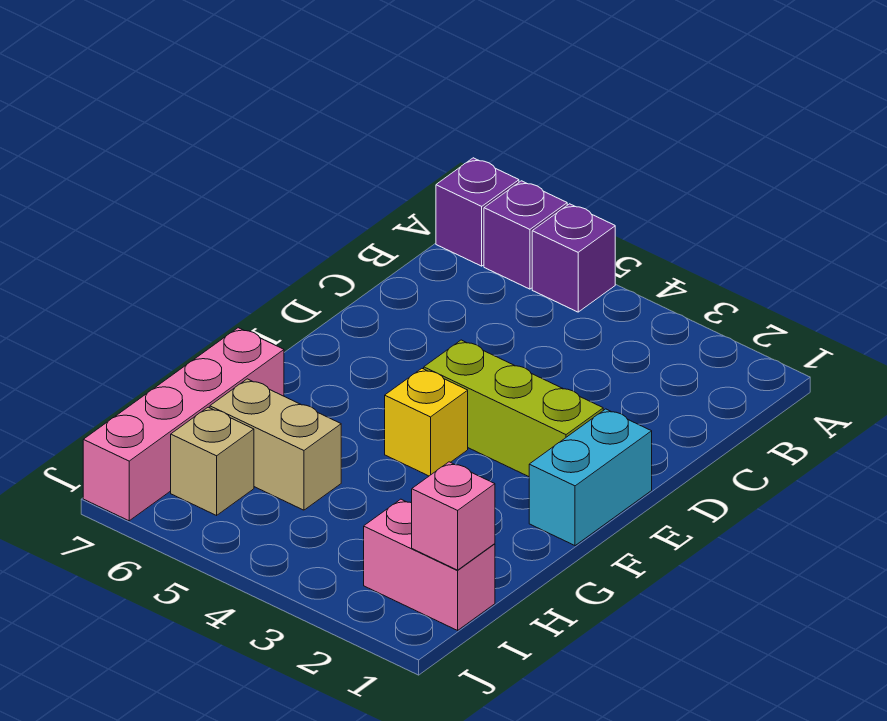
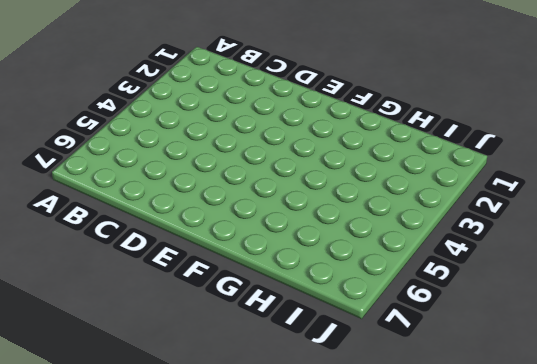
none -> purple 1x1 brick [532,204,615,312]
none -> purple 1x1 brick [484,181,567,289]

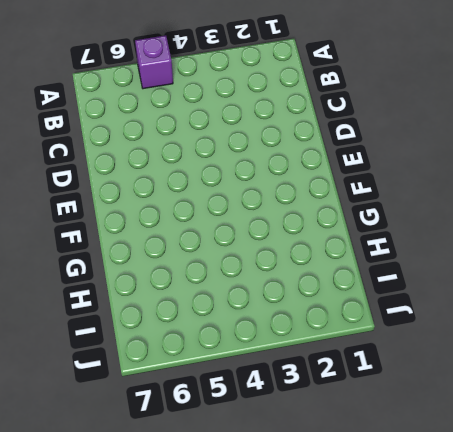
none -> purple 1x1 brick [484,181,567,289]
none -> purple 1x1 brick [436,158,519,266]

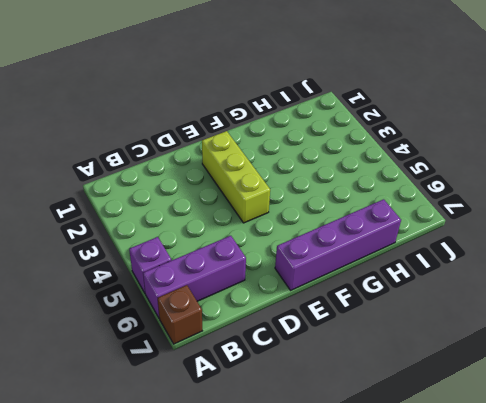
purple 1x3 brick [143,236,246,318] -> purple 1x1 brick [484,181,567,289]
brown 1x1 brick [158,285,202,344] -> purple 1x1 brick [436,158,519,266]
purple 1x4 brick [275,199,401,290] -> pink 1x4 brick [83,328,284,521]
none -> cyan 1x2 brick [529,409,652,546]
none -> yellow 1x1 brick [385,369,468,476]

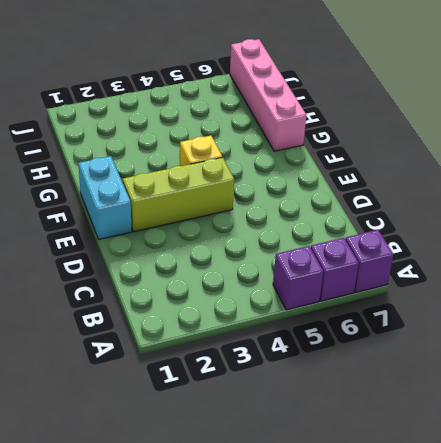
none -> tan 1x2 brick [210,379,341,510]
none -> pink 1x2 brick [364,499,495,630]

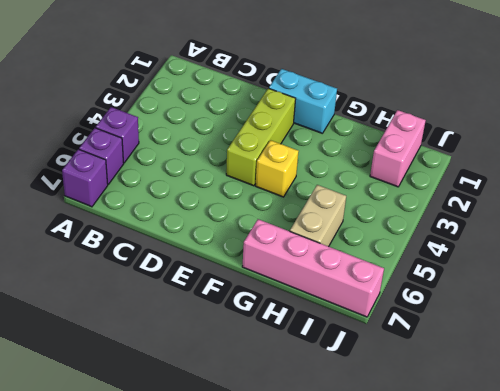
none -> tan 1x1 brick [171,407,254,515]
none -> pink 1x1 brick [412,462,495,570]

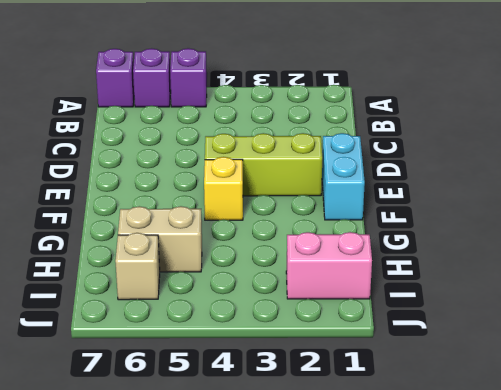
none -> pink 1x4 brick [83,328,284,521]
none -> pink 1x1 brick [412,462,495,570]

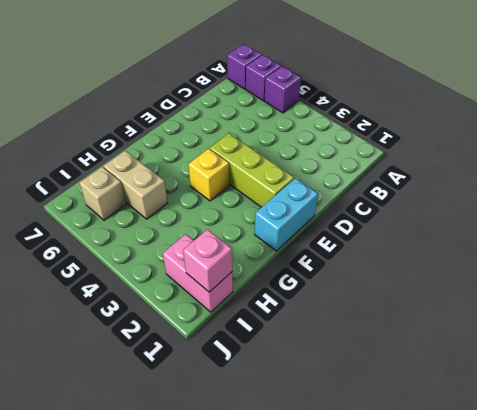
none -> pink 1x4 brick [83,328,284,521]

